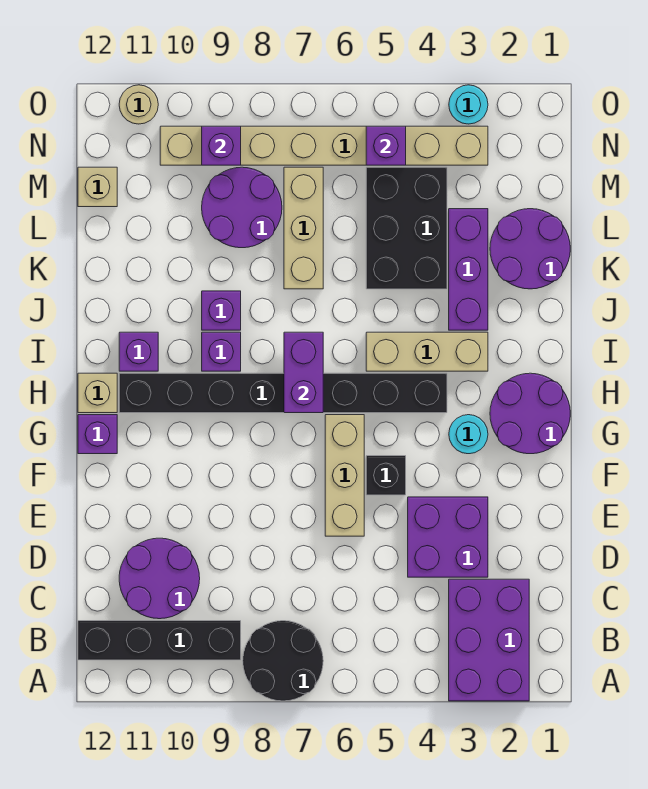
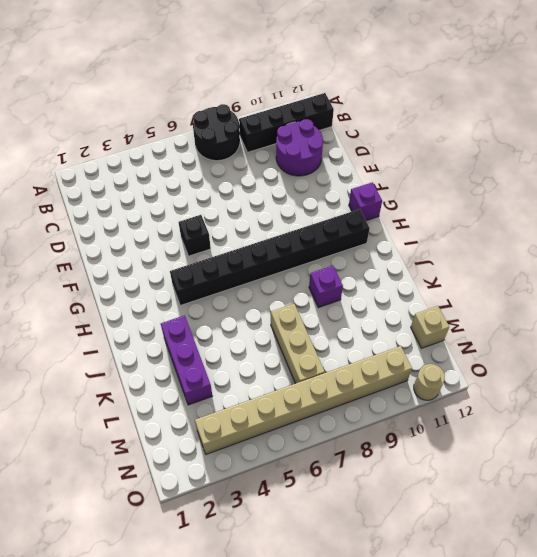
none -> purple 2x3 brick [449,579,529,701]
none -> purple 2x2 brick [408,497,488,577]
none -> tan 1x3 brick [325,415,364,536]

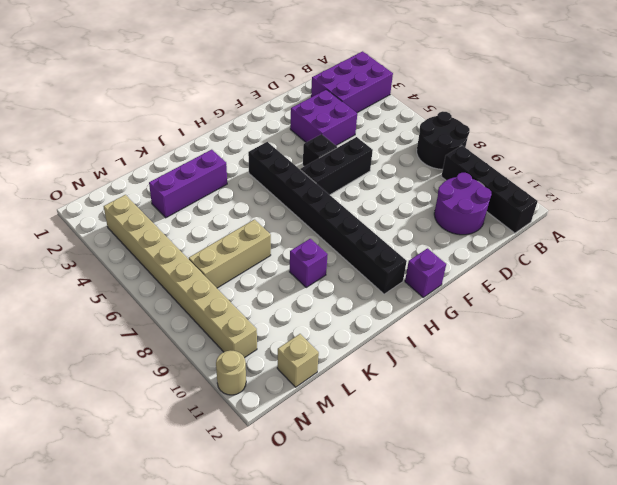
black 1x3 brick [300,137,373,195] -> tan 1x3 brick [325,415,364,536]
none -> purple 2x2 round brick [490,373,570,454]
none -> cyan 1x1 round brick [449,415,488,454]
none -> tan 1x1 brick [78,373,117,413]

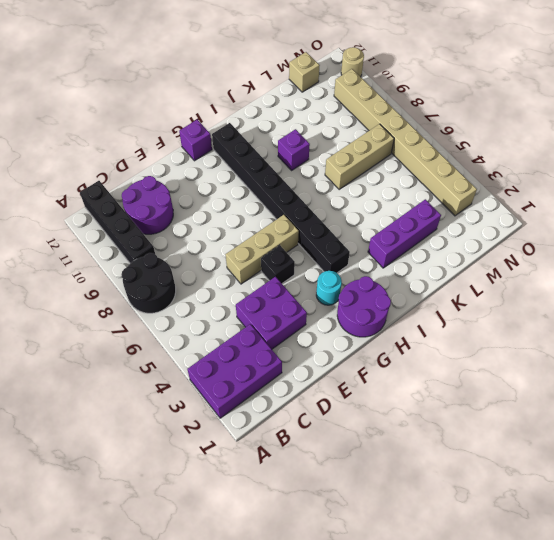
none -> tan 1x1 brick [78,373,117,413]
none -> tan 1x3 brick [366,332,488,371]
none -> purple 1x1 brick [202,332,241,371]

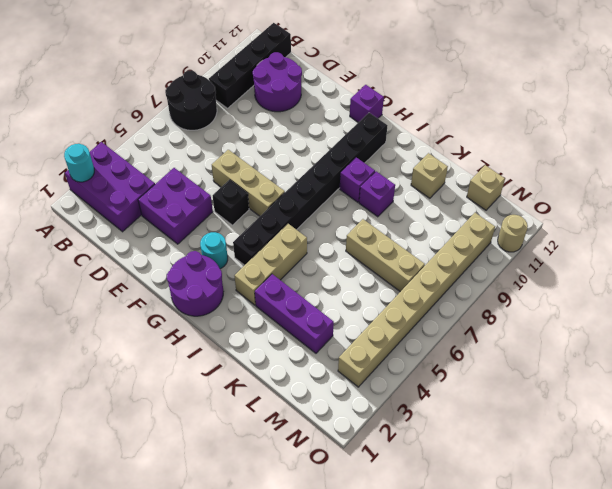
cyan 1x1 round brick [64,144,94,182] -> cyan 1x1 round brick moved to [449,85,488,124]
tan 1x1 brick [411,153,448,198] -> tan 1x1 brick moved to [78,373,117,413]
none -> purple 1x1 brick [119,332,158,371]
none -> purple 2x2 round brick [490,209,570,289]
none -> black 2x3 brick [366,167,447,289]

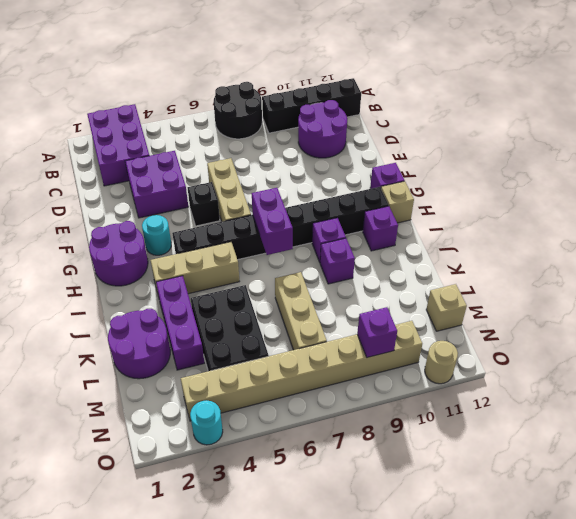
none -> purple 2x2 round brick [202,167,282,248]
none -> purple 1x1 brick [366,126,406,165]

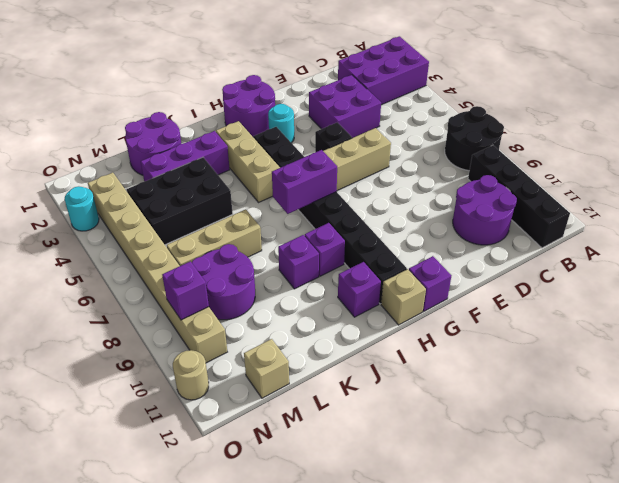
none -> purple 1x1 brick [366,126,406,165]

